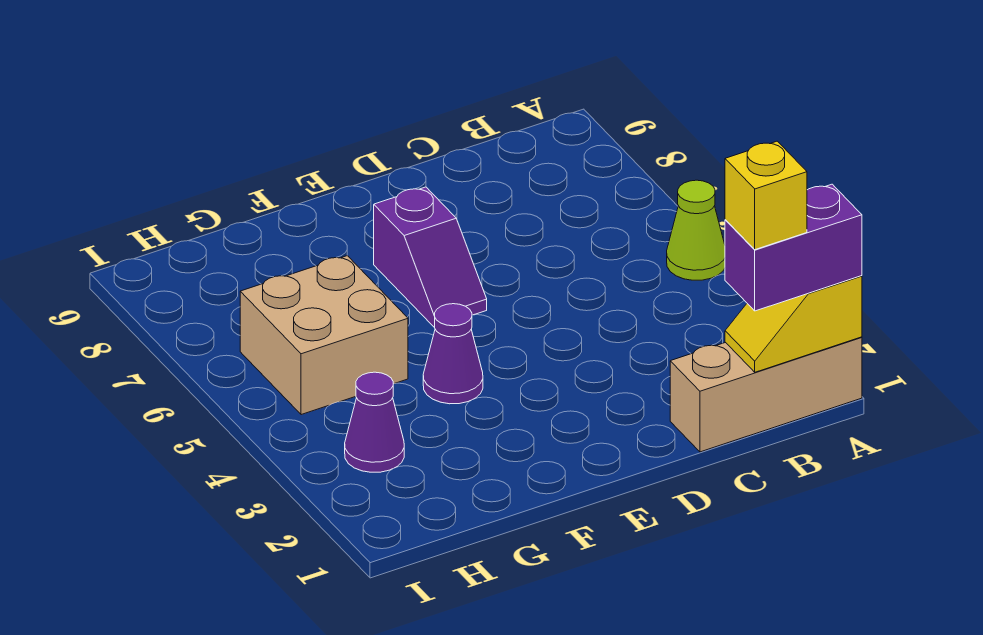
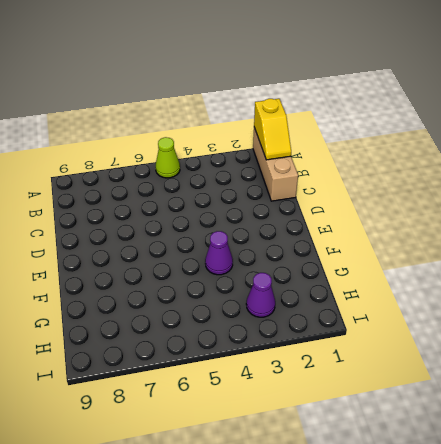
none -> purple 1x2 slope [374,187,487,328]
none -> tan 2x2 brick [240,256,408,415]

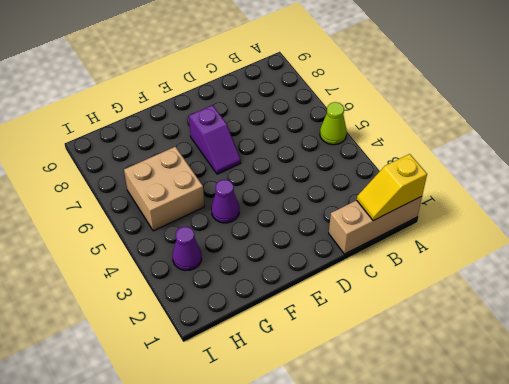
none -> purple 1x2 brick [725,184,862,311]
none -> yellow 1x1 brick [725,141,807,250]

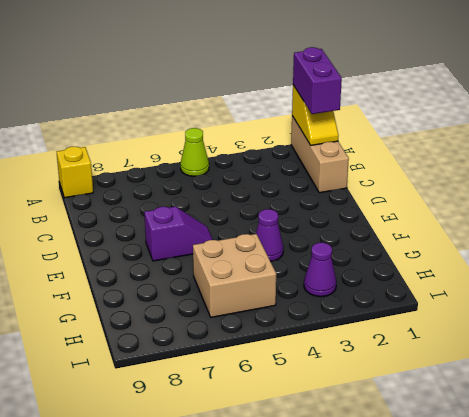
yellow 1x1 brick [57,147,93,198] -> yellow 1x1 brick moved to [725,141,807,250]

